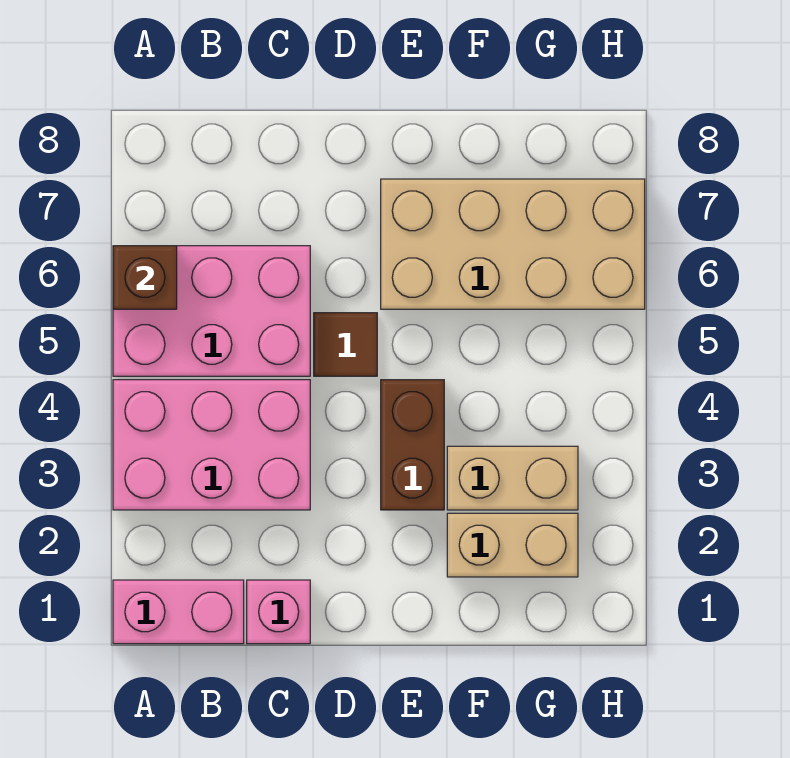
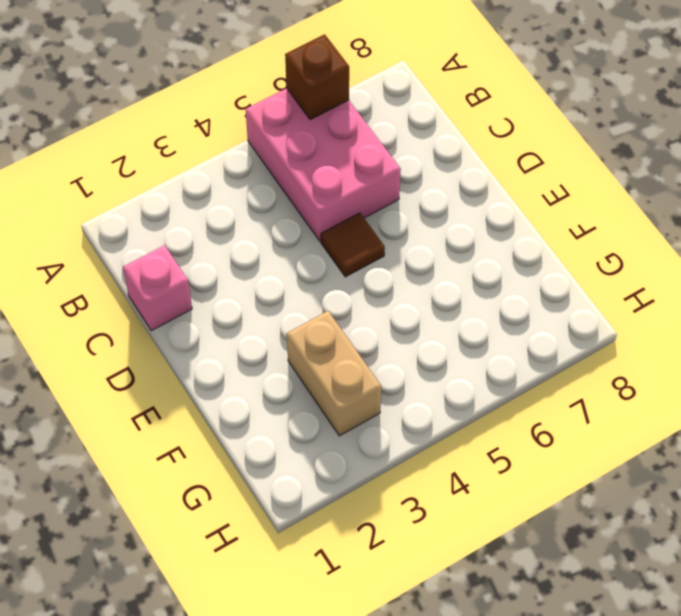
none -> pink 1x2 brick [113,580,244,644]
none -> pink 2x3 brick [113,380,310,510]

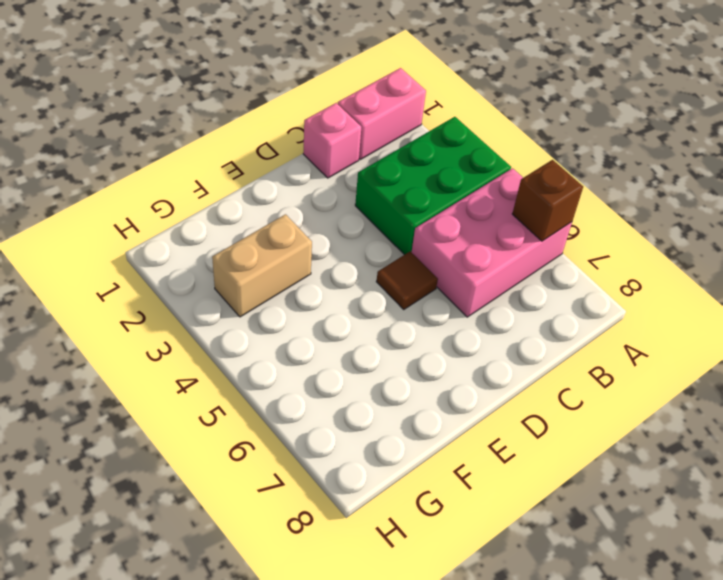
green 2x3 brick [355,117,511,255] -> pink 2x3 brick [113,380,310,510]
none -> brown 1x2 brick [381,380,444,510]
none -> tan 2x4 brick [381,179,645,309]

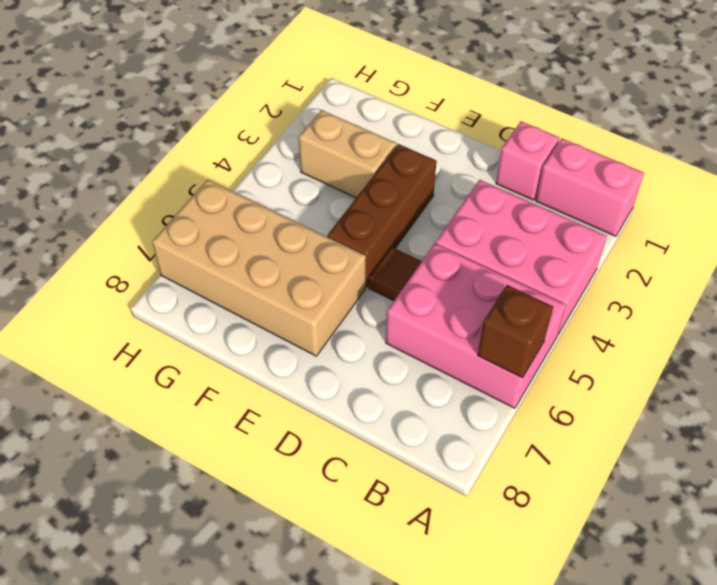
brown 1x3 brick [327,144,436,287] -> brown 1x2 brick [381,380,444,510]
none -> tan 1x2 brick [447,513,578,577]

